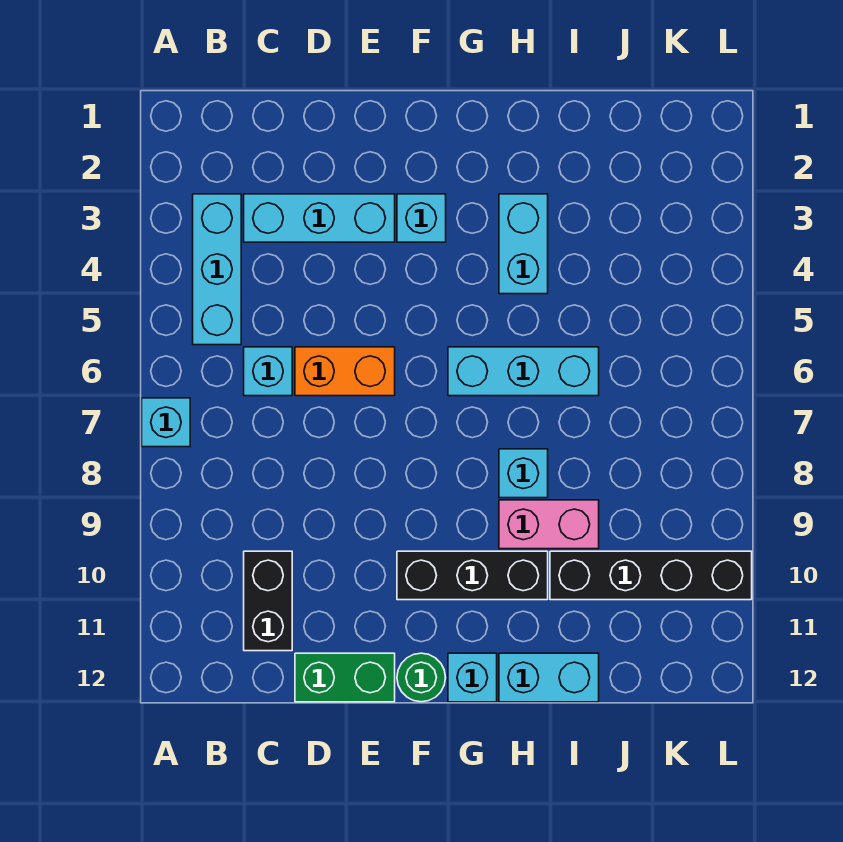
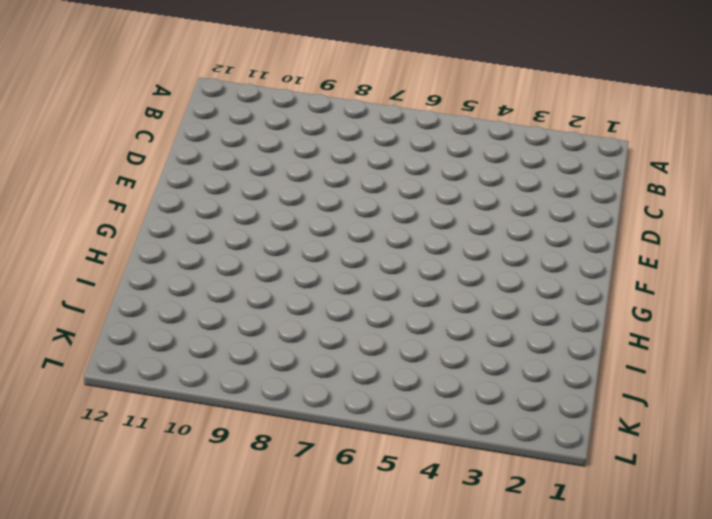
none -> cyan 1x1 brick [142,398,190,447]
none -> cyan 1x3 brick [193,194,241,345]
none -> cyan 1x3 brick [244,194,395,242]

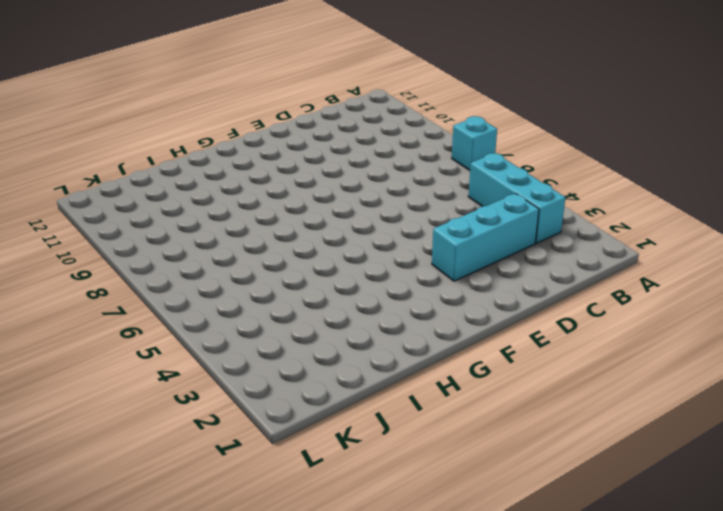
none -> cyan 1x1 brick [244,347,292,396]
none -> black 1x2 brick [244,551,292,651]
none -> orange 1x2 brick [295,347,395,396]

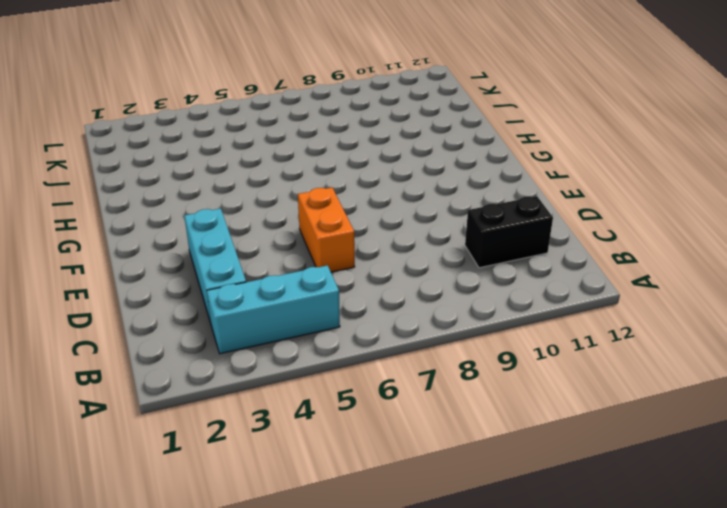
none -> cyan 1x1 brick [142,398,190,447]
none -> cyan 1x1 brick [244,347,292,396]
none -> green 1x2 brick [295,653,395,702]

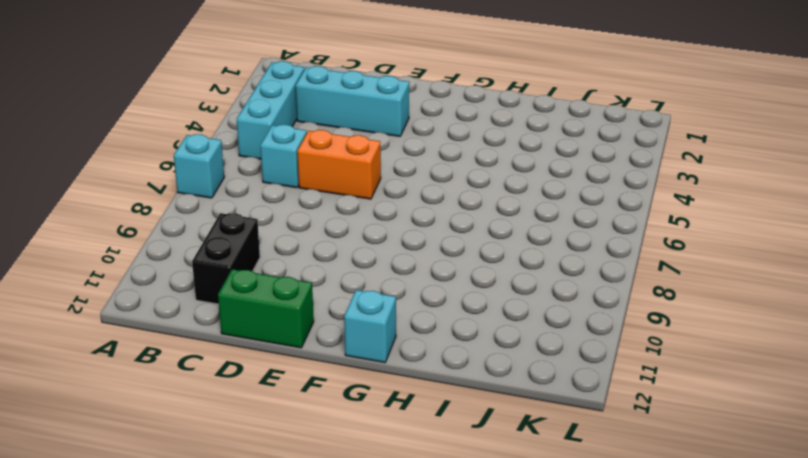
none -> cyan 1x1 brick [397,194,446,242]
none -> black 1x3 brick [397,551,548,600]
none -> green 1x1 round brick [397,653,446,702]

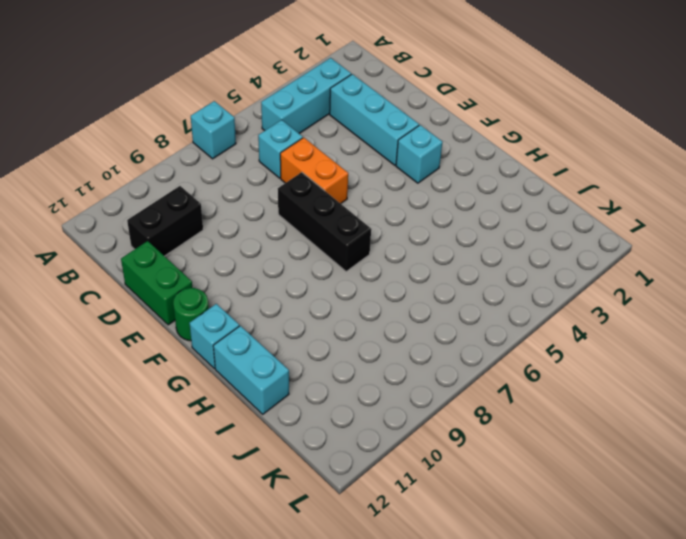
black 1x3 brick [278,172,371,271] -> black 1x3 brick moved to [397,551,548,600]
none -> cyan 1x3 brick [448,347,599,396]
none -> cyan 1x2 brick [499,194,548,294]
none -> cyan 1x1 brick [499,449,548,498]

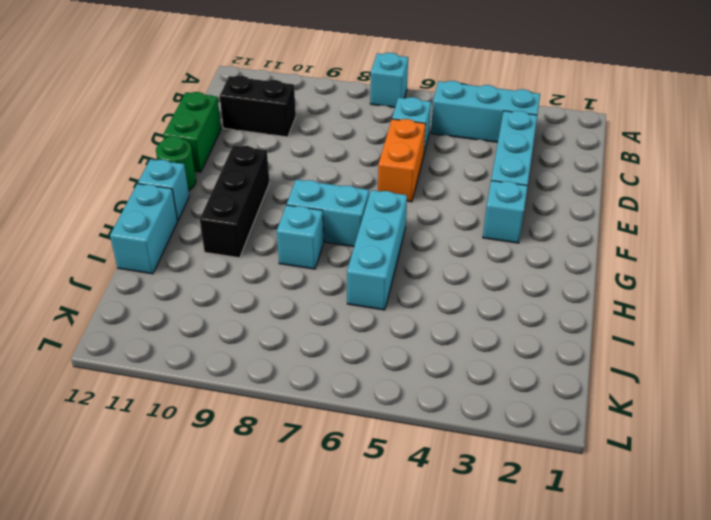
cyan 1x2 brick [287,180,369,246] -> cyan 1x2 brick moved to [499,194,548,294]
none -> pink 1x2 brick [499,500,599,549]
none -> black 1x4 brick [550,551,752,600]

